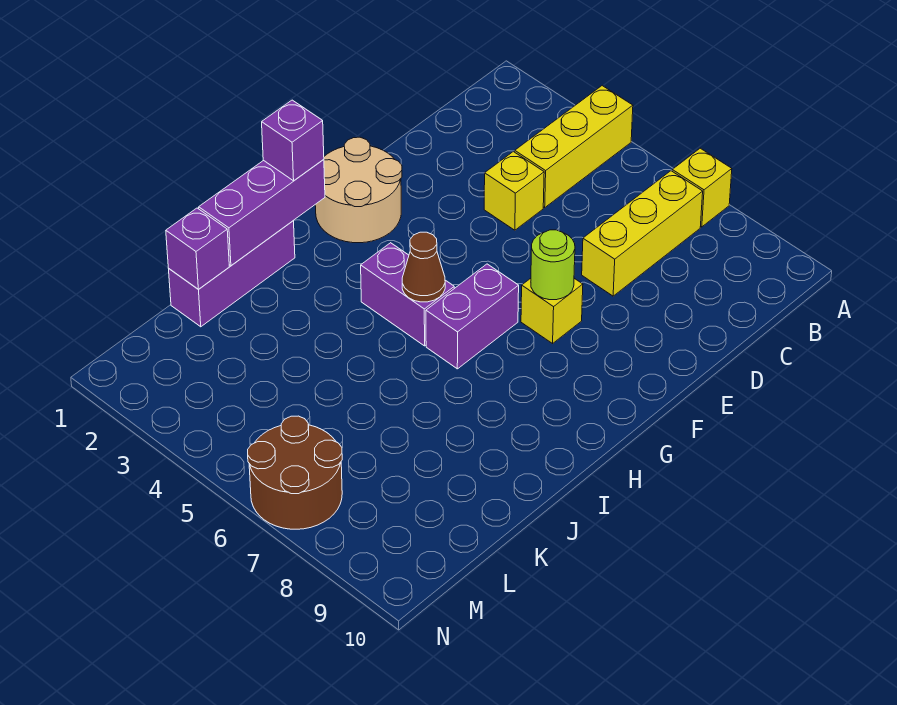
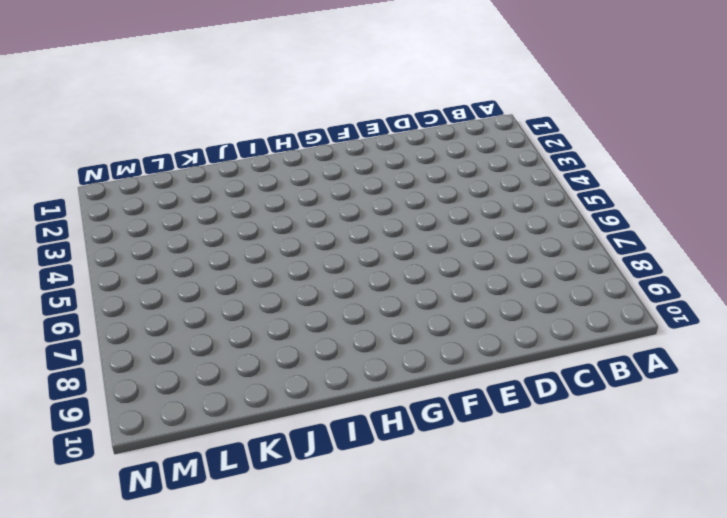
none -> yellow 1x3 brick [515,86,633,207]
none -> yellow 1x1 brick [672,148,732,227]
none -> yellow 1x3 brick [582,171,703,296]

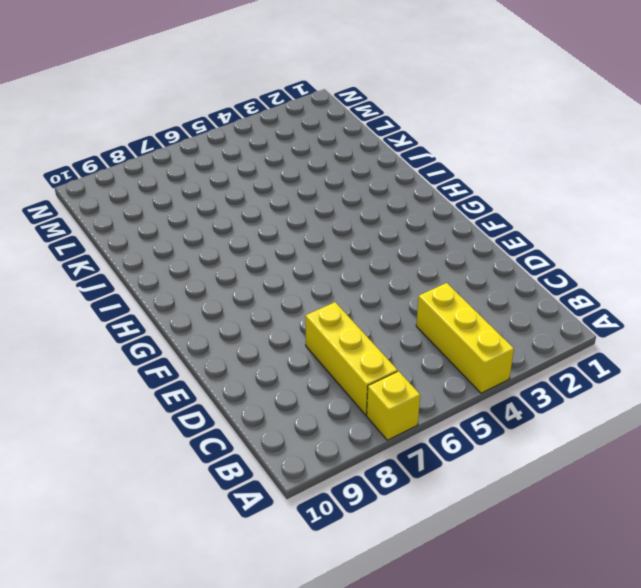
none -> yellow 1x1 brick [484,152,544,230]
none -> tan 2x2 round brick [315,137,402,243]
none -> yellow 1x1 brick [521,278,583,344]

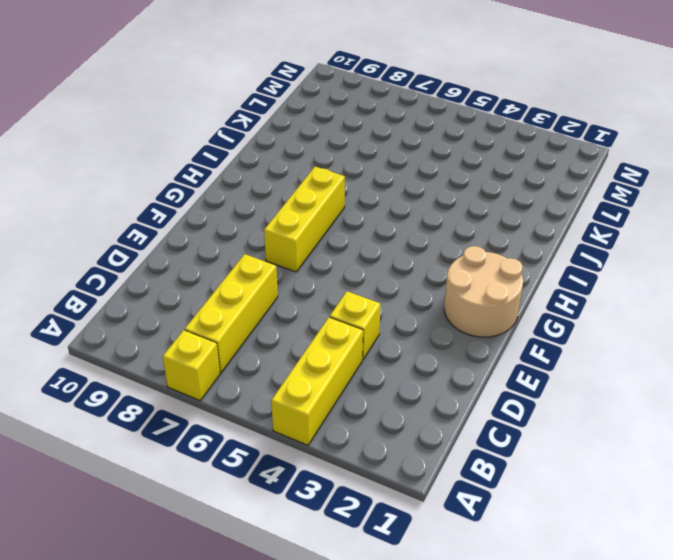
yellow 1x3 brick [264,166,345,272] -> yellow 1x1 brick [521,278,583,344]
none -> purple 1x2 brick [426,264,519,369]
none -> purple 1x2 brick [361,243,454,346]
none -> purple 1x3 brick [169,221,295,327]

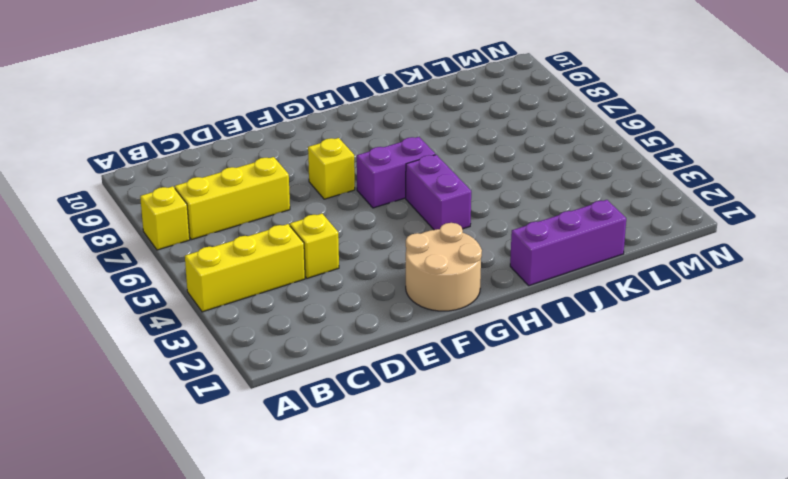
none -> brown 2x2 round brick [248,416,342,529]
none -> lime 1x1 round brick [531,230,575,300]
none -> purple 1x3 brick [199,160,325,265]

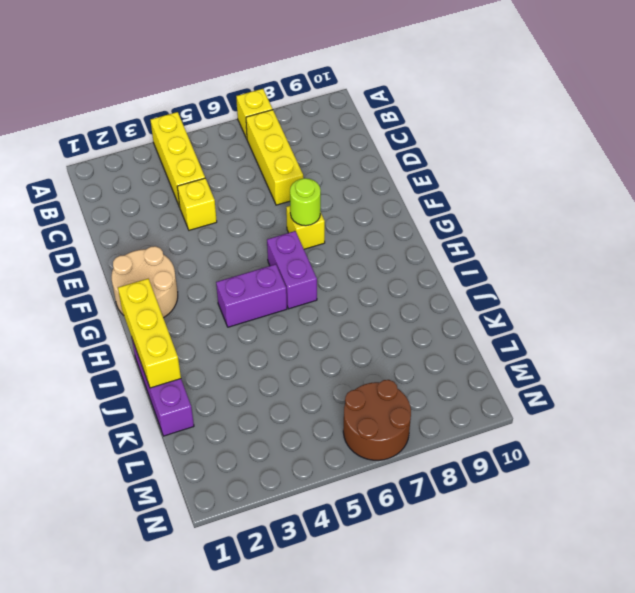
yellow 1x3 brick [118,279,181,388] -> purple 1x3 brick [199,160,325,265]
none -> brown 1x1 cone [402,232,445,302]
none -> purple 1x1 brick [166,208,229,289]
none -> purple 1x1 brick [262,100,324,181]

